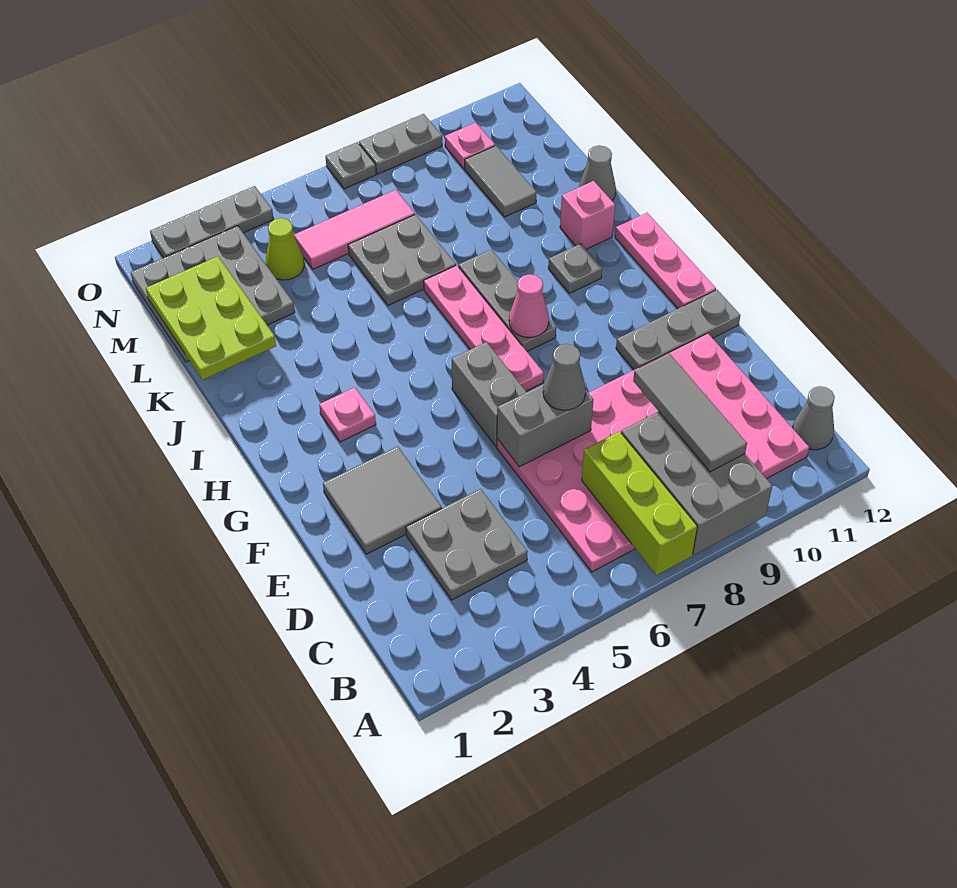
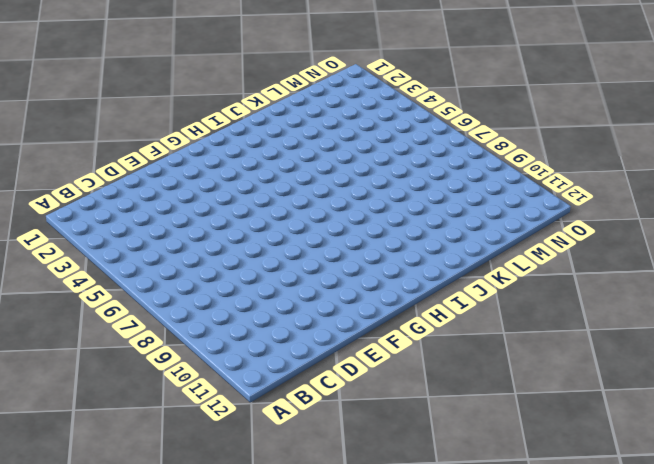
none -> pink 4x6 plate [497,333,809,572]
none -> grey 1x1 cone [793,386,835,450]
none -> grey 2x2 plate [406,489,528,600]

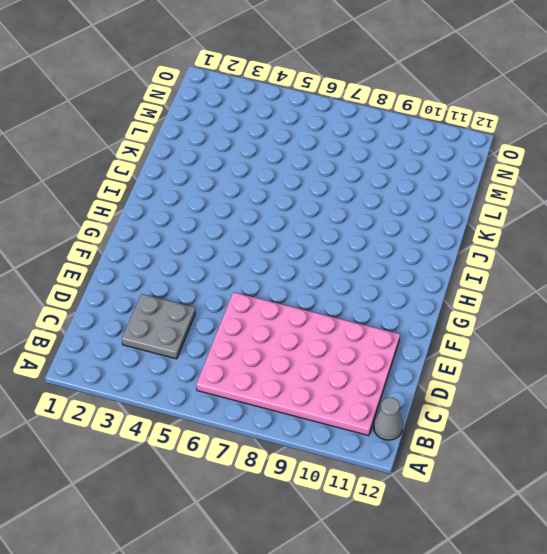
none -> grey 2x2 tile [323,446,442,554]
none -> grey 1x2 brick [452,342,526,446]
none -> grey 1x3 plate [616,290,740,370]

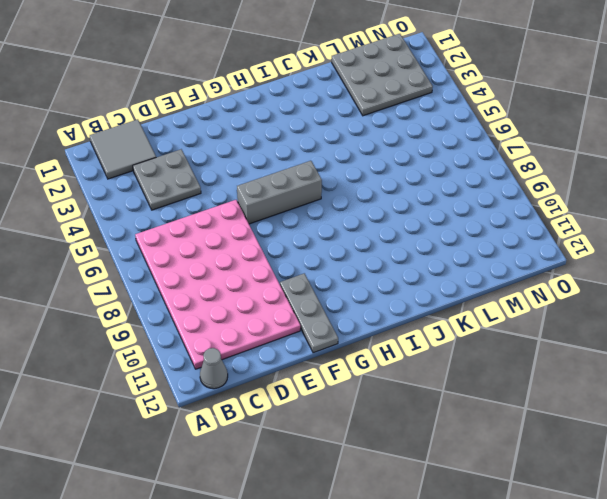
grey 2x2 tile [90,119,156,179] -> grey 2x2 tile moved to [323,446,442,554]
grey 1x3 brick [237,161,322,224] -> grey 1x2 brick [452,342,526,446]
none -> pink 1x4 plate [424,265,544,391]
none -> pink 1x3 plate [615,213,716,309]
none -> pink 1x1 plate [319,387,376,442]

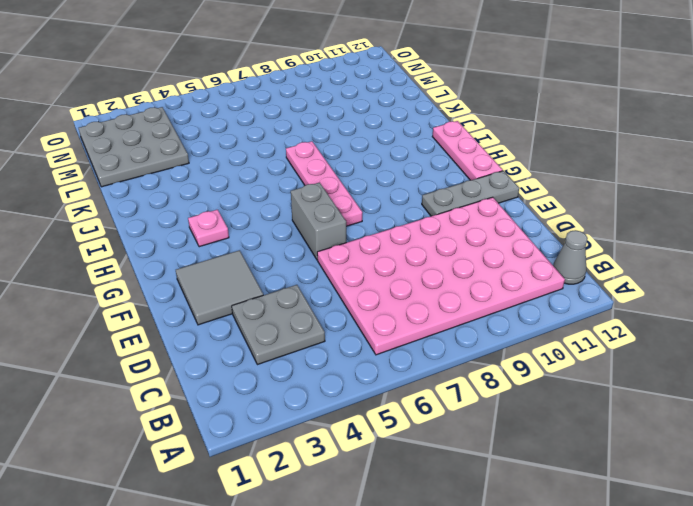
none -> grey 1x3 plate [459,249,556,351]
none -> grey 1x1 plate [548,244,602,293]
none -> pink 1x1 brick [560,181,615,249]

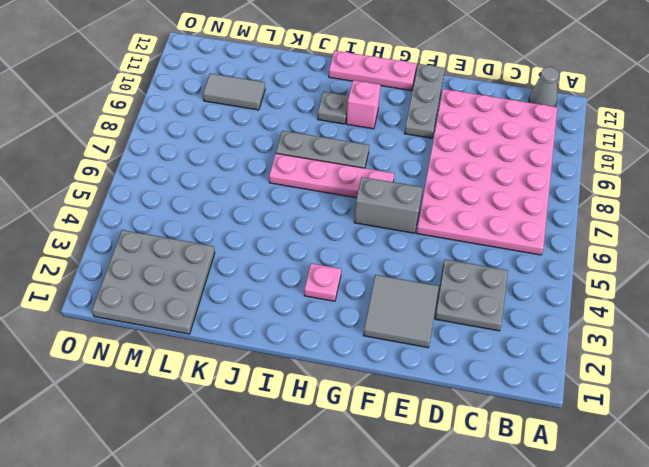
pink 1x1 brick [346,80,381,129] -> pink 1x1 brick moved to [560,181,615,249]
none -> grey 2x2 plate [348,214,456,306]
none -> grey 1x1 cone [579,145,616,201]
none -> lime 1x1 cone [266,218,304,280]

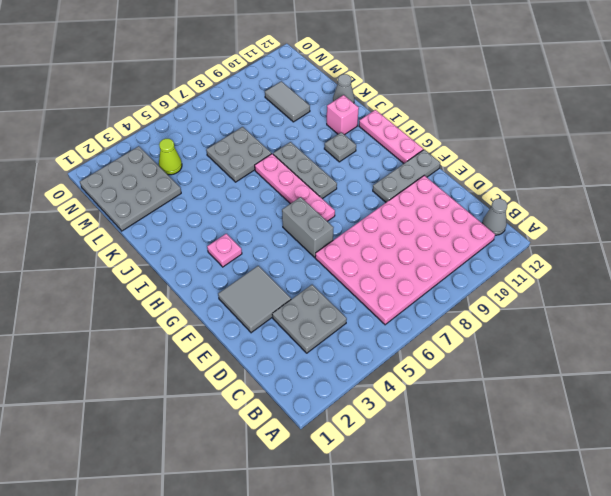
none -> pink 1x3 tile [294,190,415,269]
none -> pink 1x1 plate [445,123,495,169]
none -> grey 1x3 plate [150,186,274,258]

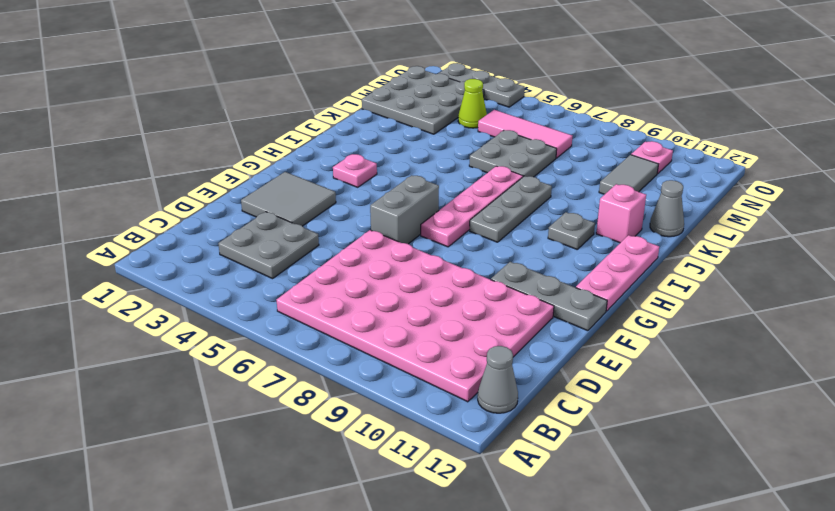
none -> grey 1x1 plate [325,142,376,189]
none -> grey 1x2 plate [359,114,442,174]
none -> lime 1x3 brick [582,431,697,575]

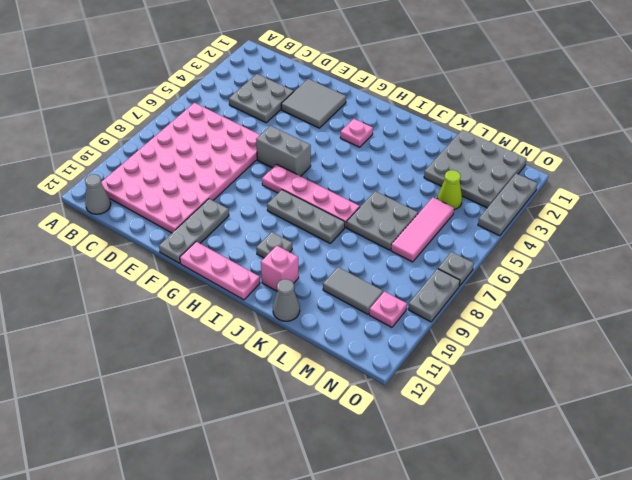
none -> lime 1x3 brick [582,431,697,575]
none -> grey 2x3 brick [621,412,772,555]
none -> grey 1x2 brick [497,384,593,467]

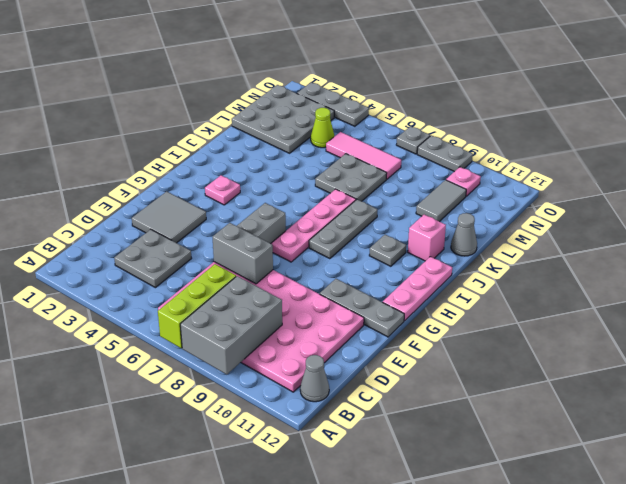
none -> pink 1x1 cone [509,274,549,338]
none -> lime 2x3 plate [146,256,276,380]
none -> grey 1x3 tile [633,354,747,472]

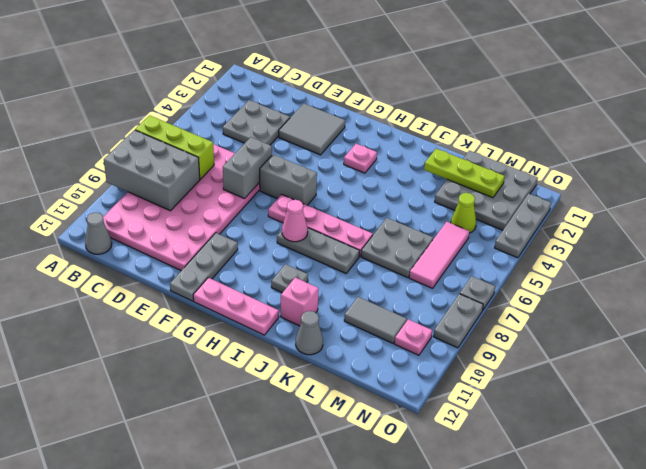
lime 1x3 plate [424,149,505,198] -> lime 2x3 plate [146,256,276,380]
none -> grey 1x3 tile [633,354,747,472]
none -> grey 1x1 cone [543,344,586,410]

